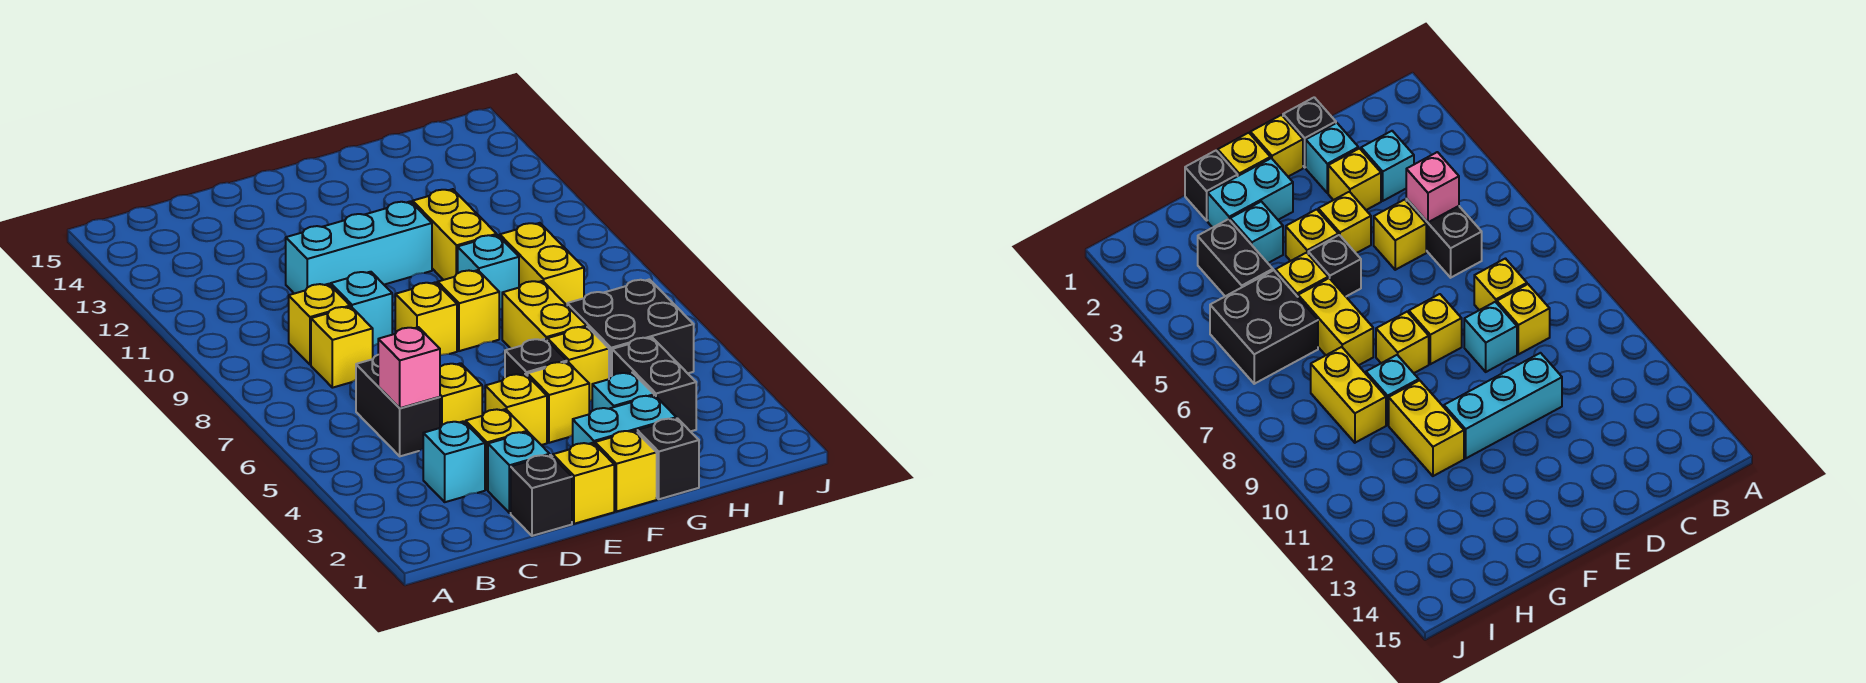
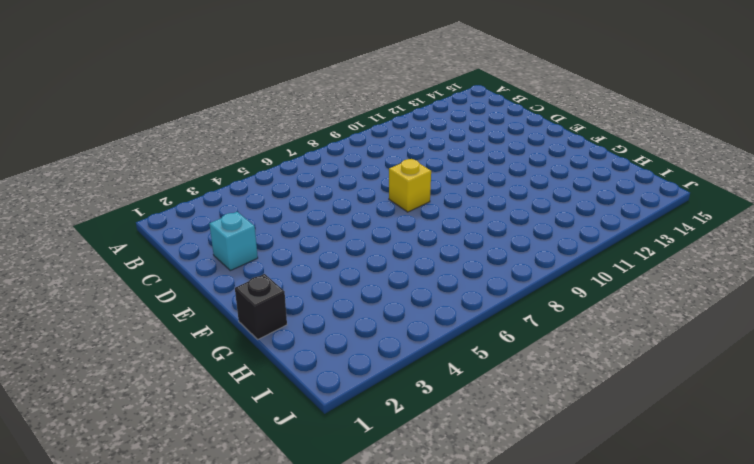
none -> cyan 1x1 brick [423,421,485,502]
none -> black 1x2 brick [356,355,440,456]
none -> yellow 1x1 brick [311,307,373,388]

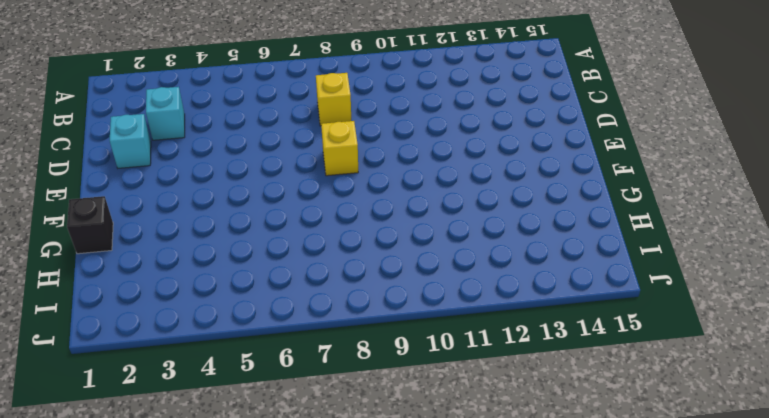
none -> black 1x2 brick [356,355,440,456]
none -> yellow 1x1 brick [289,284,350,365]
none -> black 1x1 brick [511,455,572,536]

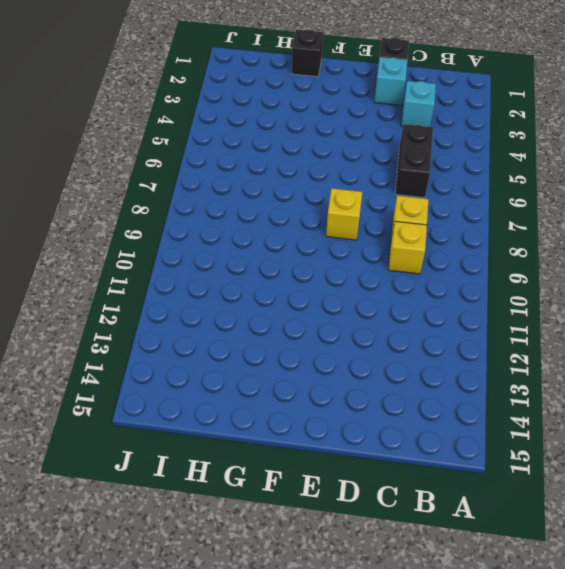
none -> yellow 1x1 brick [466,409,527,490]
none -> yellow 1x1 brick [440,363,482,428]
none -> cyan 1x1 brick [331,272,392,346]

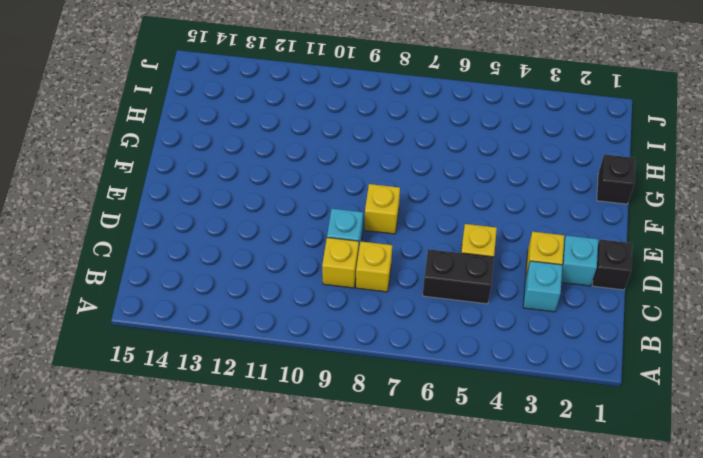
none -> cyan 1x3 brick [286,201,432,294]
none -> yellow 1x1 brick [553,443,614,524]
none -> yellow 1x1 brick [485,374,547,445]

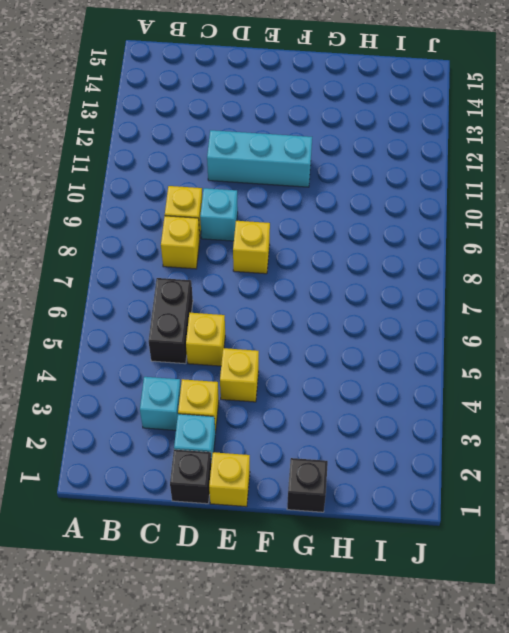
none -> yellow 1x1 brick [595,431,657,512]
none -> cyan 1x2 brick [573,396,676,446]
none -> yellow 1x1 brick [528,362,589,443]

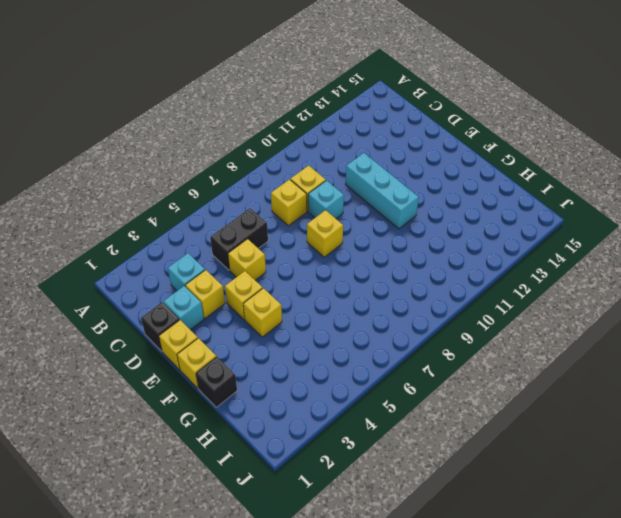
none -> cyan 1x2 brick [573,396,676,446]
none -> black 1x1 brick [505,339,567,377]
none -> yellow 1x1 brick [438,270,499,351]

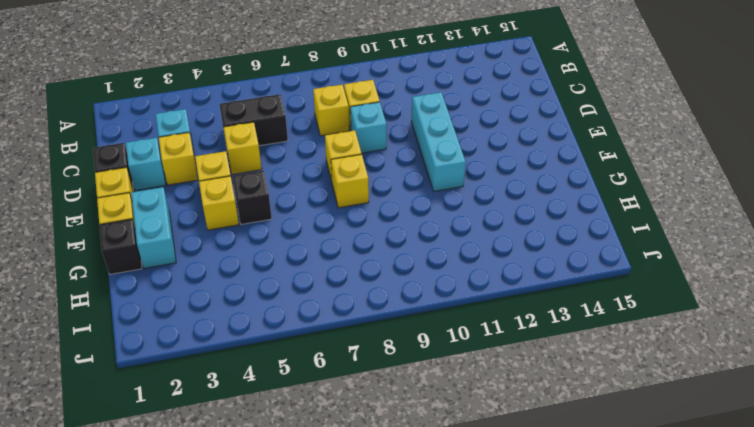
none -> cyan 1x1 brick [592,373,654,411]
none -> yellow 1x1 brick [547,327,609,401]
none -> yellow 1x2 brick [502,281,587,349]

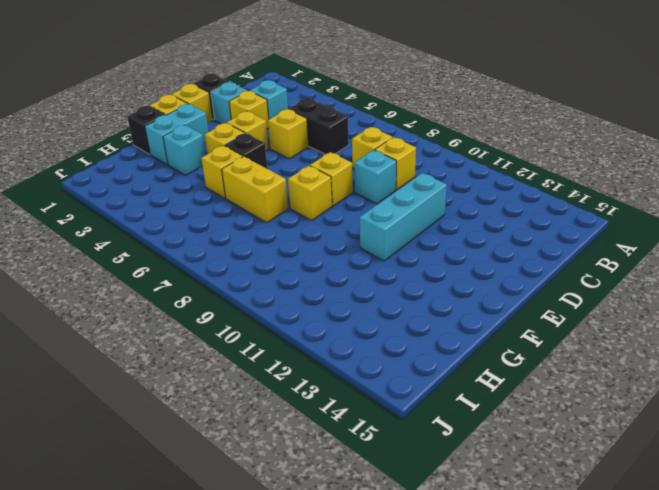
none -> cyan 1x1 brick [458,235,519,310]
none -> yellow 1x2 brick [413,189,497,280]
none -> black 1x2 brick [612,338,696,431]

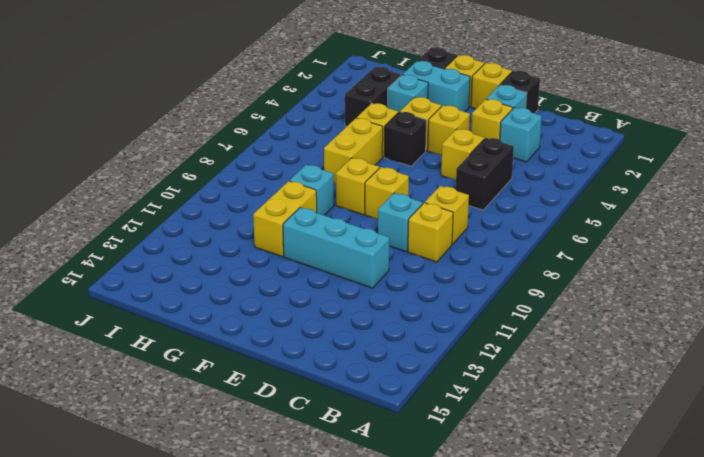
none -> black 2x2 brick [567,279,694,379]
none -> yellow 1x2 brick [500,223,584,305]
none -> pink 1x1 brick [378,327,440,408]

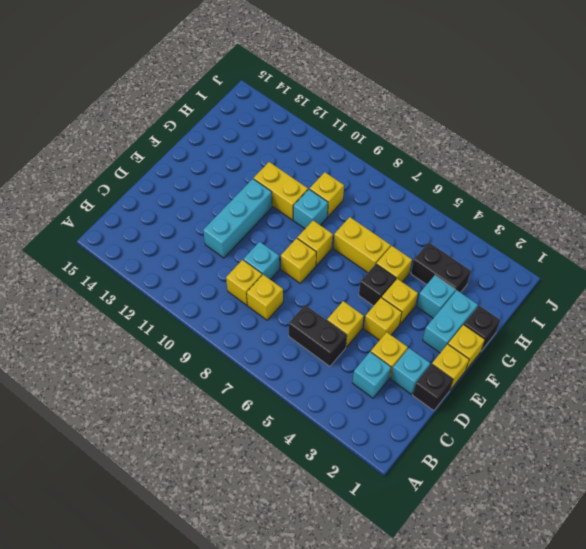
yellow 1x1 brick [310,172,344,217] -> yellow 1x2 brick [500,223,584,305]
none -> black 2x2 brick [567,279,694,379]
none -> pink 1x1 brick [378,327,440,408]

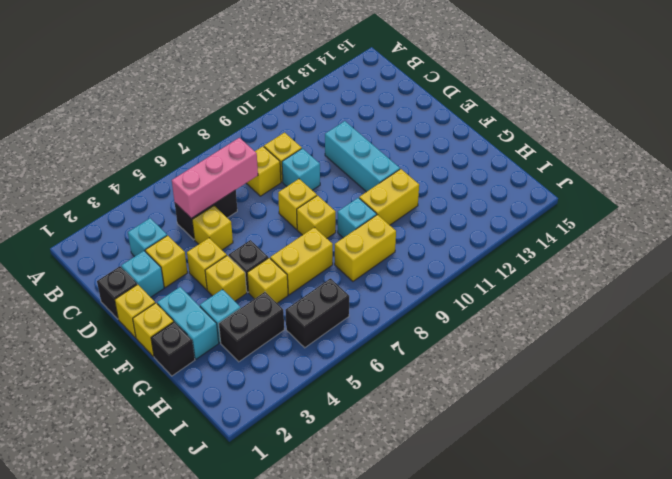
pink 1x3 brick [172,138,258,218] -> pink 1x1 brick [378,327,440,408]
black 1x2 brick [285,278,349,348] -> black 2x2 brick [567,279,694,379]

